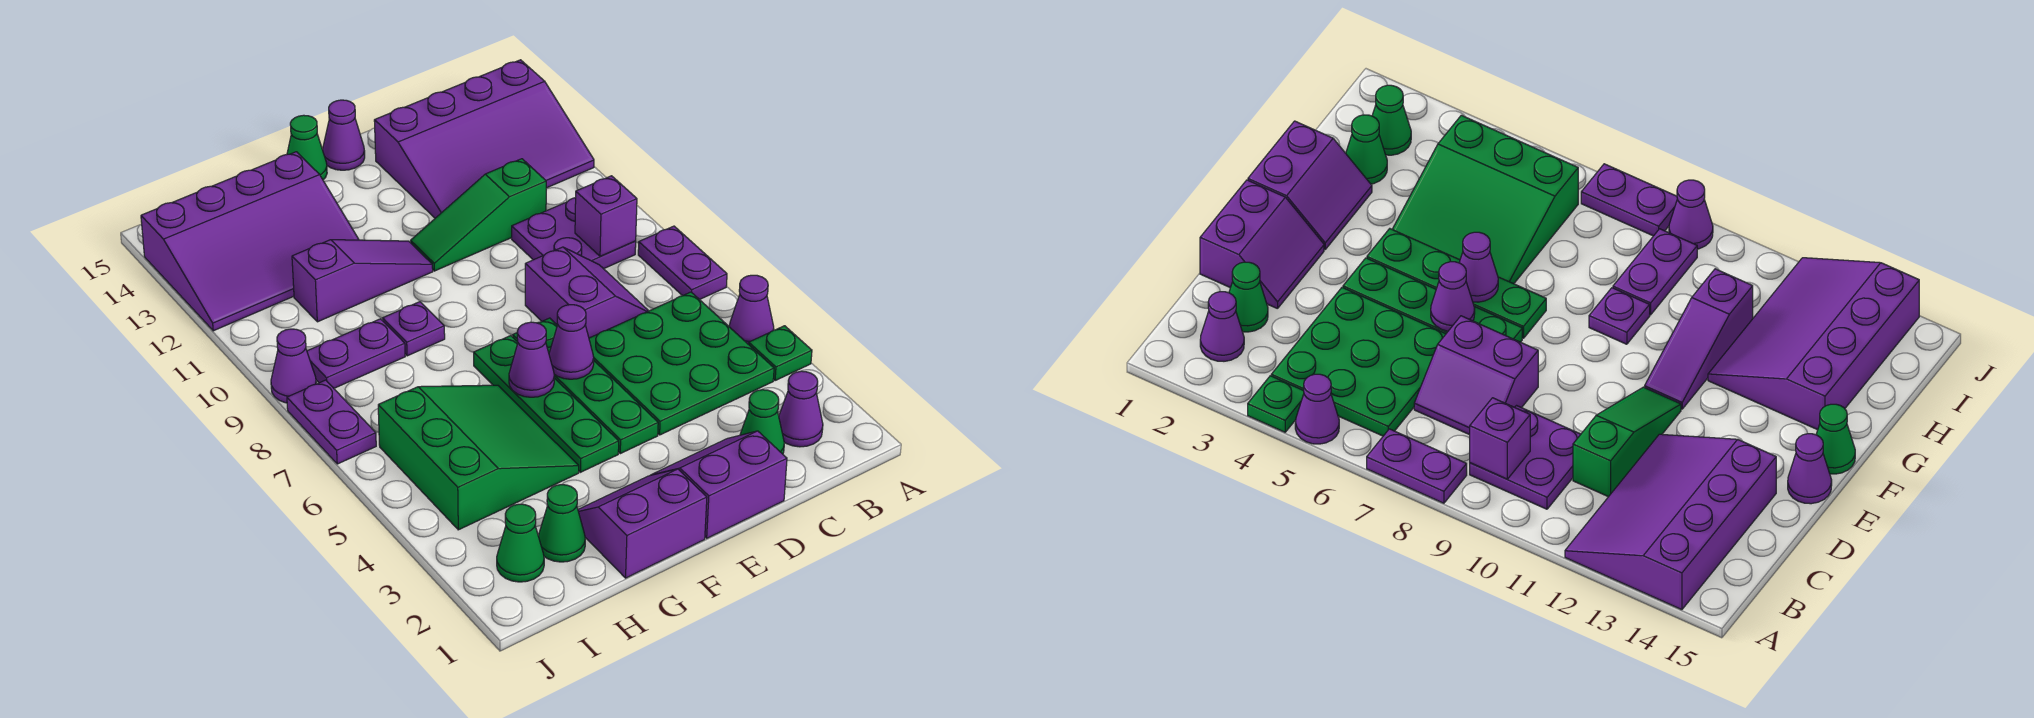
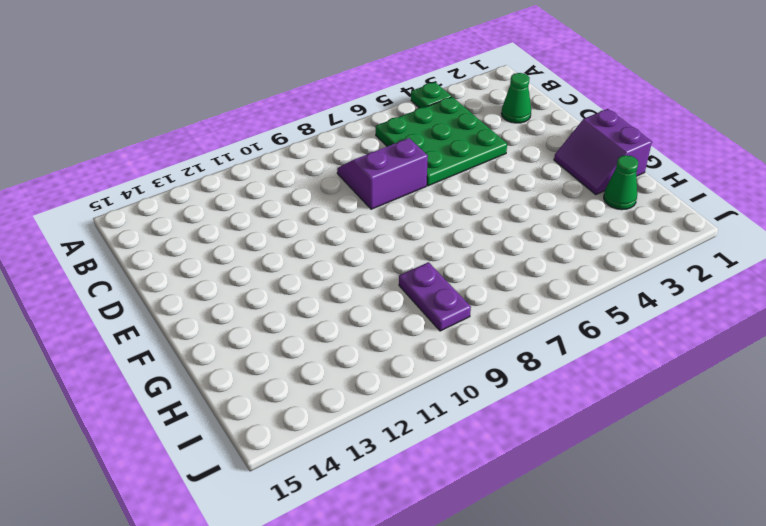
none -> purple 1x1 cone [729,275,774,344]
none -> purple 1x2 plate [638,226,727,300]
none -> purple 3x4 slope [374,60,594,218]

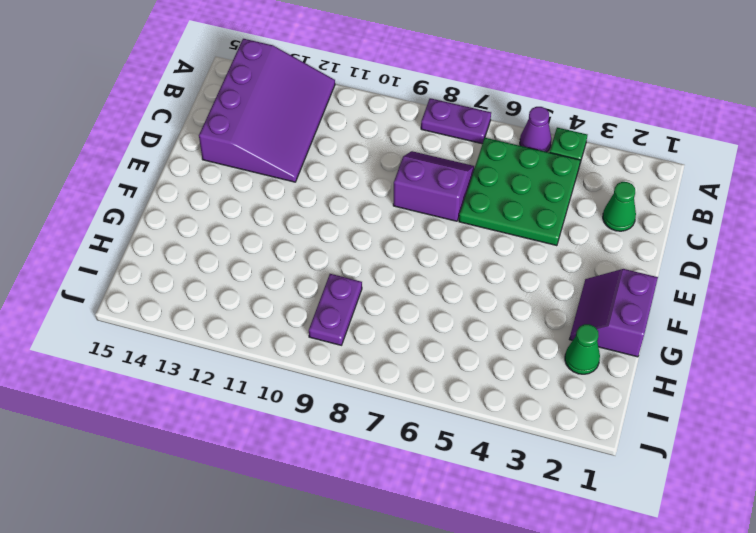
none -> purple 1x1 cone [779,371,823,447]
none -> purple 2x2 plate [512,198,636,269]
none -> green 1x3 slope [411,159,546,271]

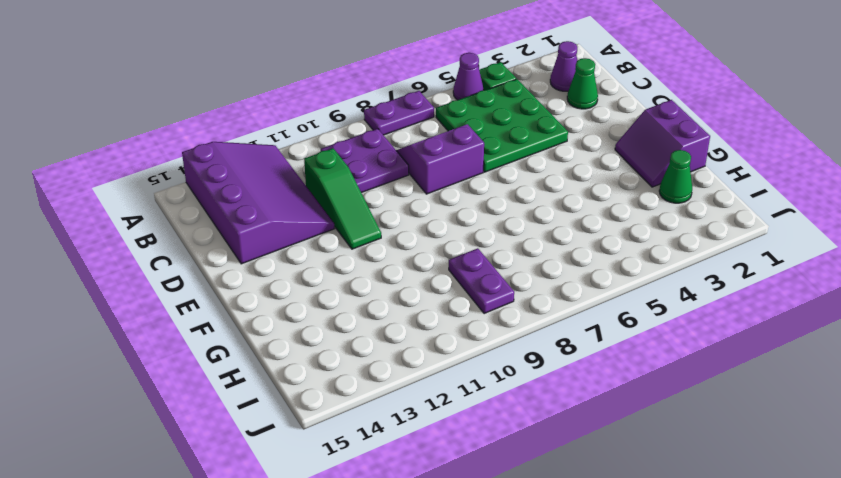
none -> purple 2x2 slope [652,431,787,538]
none -> green 1x4 plate [513,318,658,454]
none -> purple 1x1 cone [322,100,365,170]

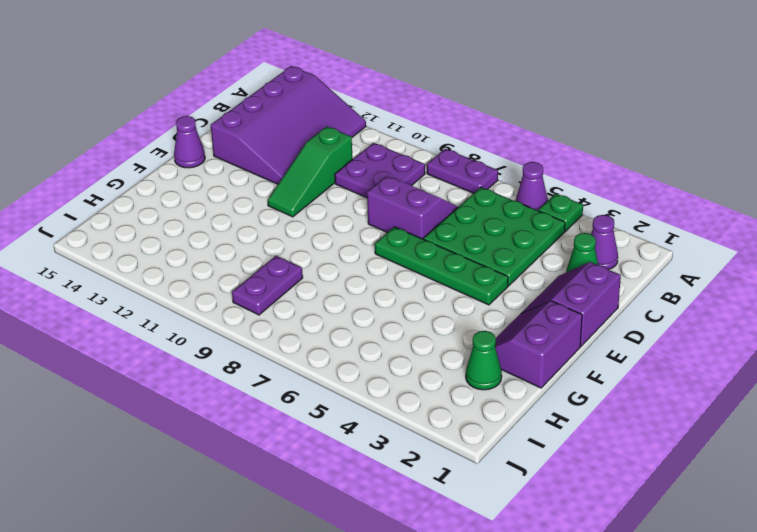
none -> green 1x4 plate [474,336,619,472]
none -> purple 1x3 slope [292,240,433,322]
none -> green 1x1 cone [287,115,327,180]

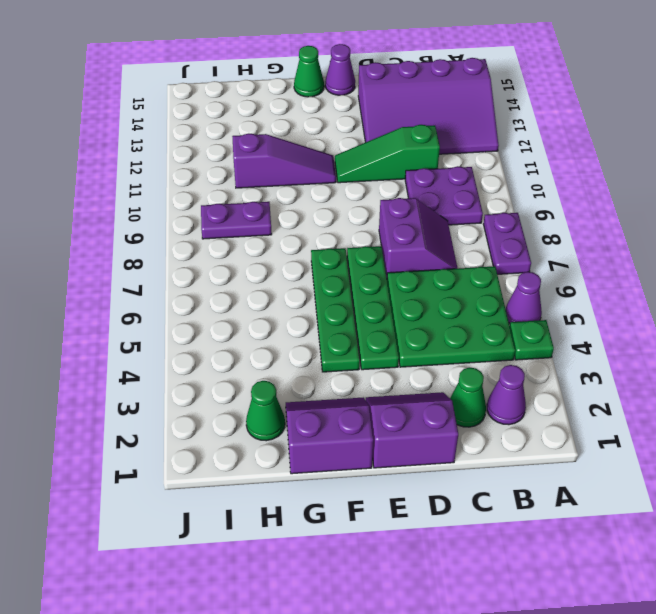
none -> green 3x3 slope [378,385,579,530]
none -> purple 1x1 plate [383,302,445,356]
none -> purple 3x4 slope [141,152,359,331]

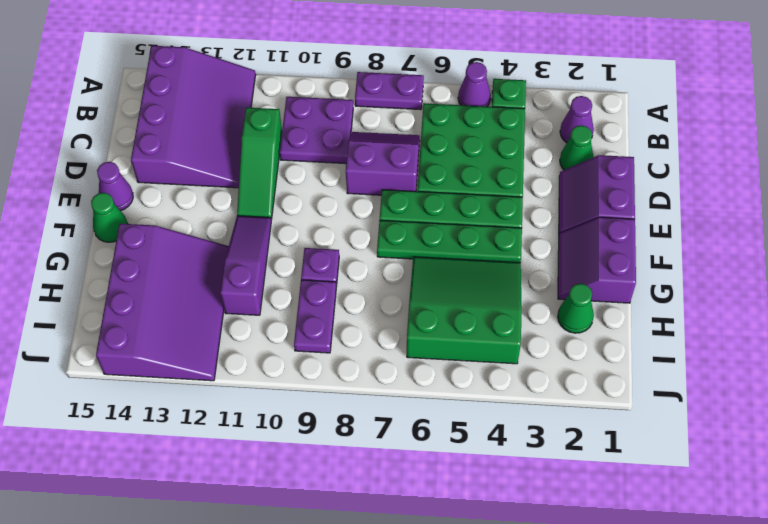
none -> green 1x1 cone [497,504,544,582]
none -> purple 1x2 plate [287,380,376,464]
none -> purple 1x1 cone [271,329,316,403]

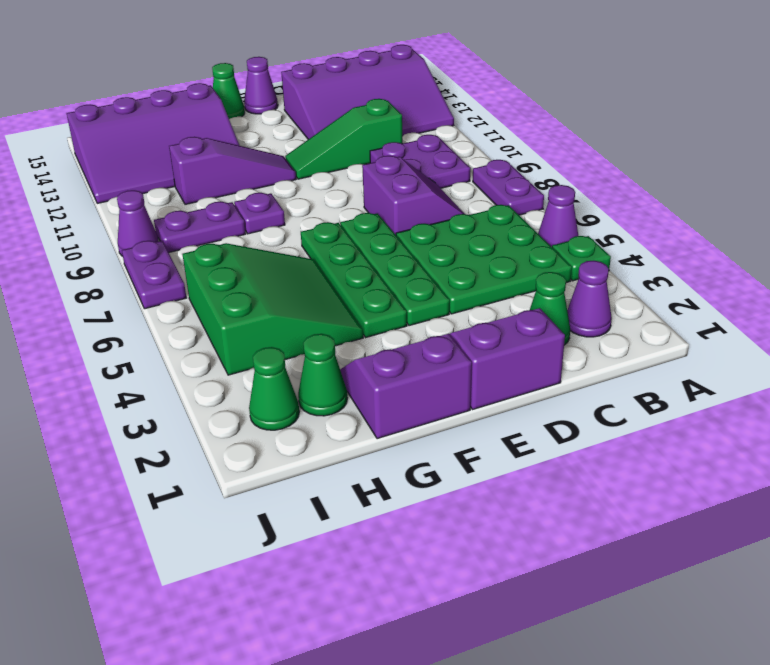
none -> purple 1x1 brick [575,176,637,256]
none -> purple 1x1 cone [549,305,594,379]
none -> purple 1x1 cone [509,322,554,397]

